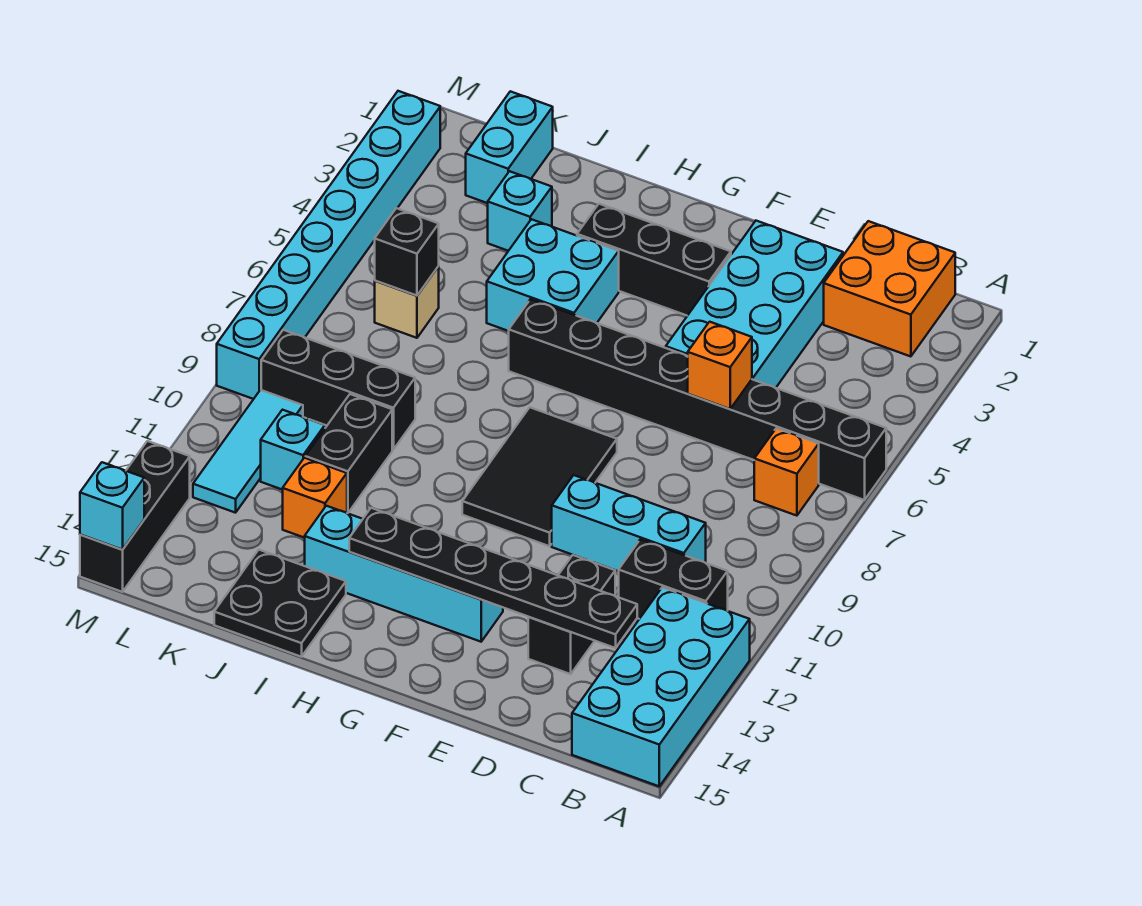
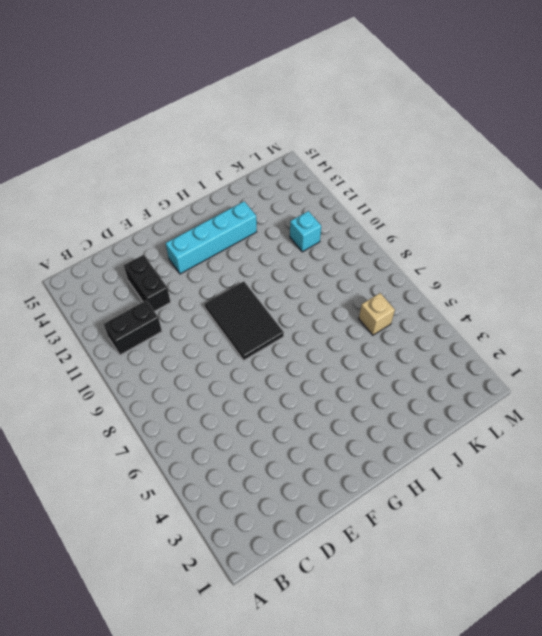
none -> black 1x8 brick [509,299,886,500]
none -> cyan 2x4 brick [572,587,750,786]
none -> orange 2x2 brick [824,221,955,357]

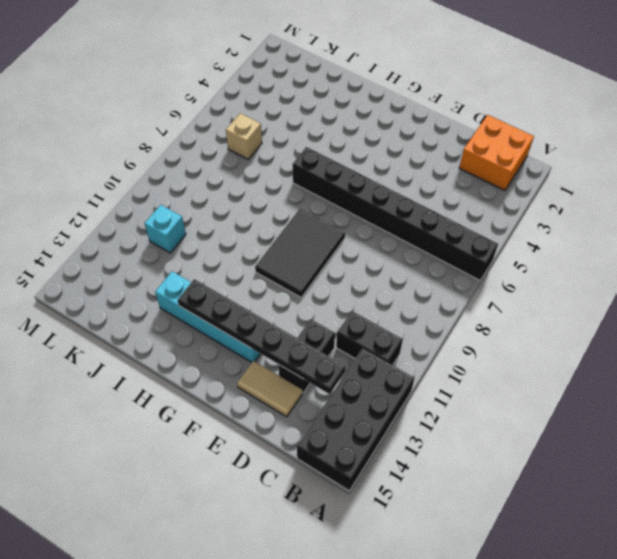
black 2x4 brick [297,348,414,491] -> cyan 2x4 brick [572,587,750,786]
tan 1x2 tile [237,361,303,417] -> none
none -> orange 1x1 brick [754,428,819,516]
none -> cyan 1x3 brick [552,475,706,571]
none -> cyan 2x4 brick [666,221,843,388]

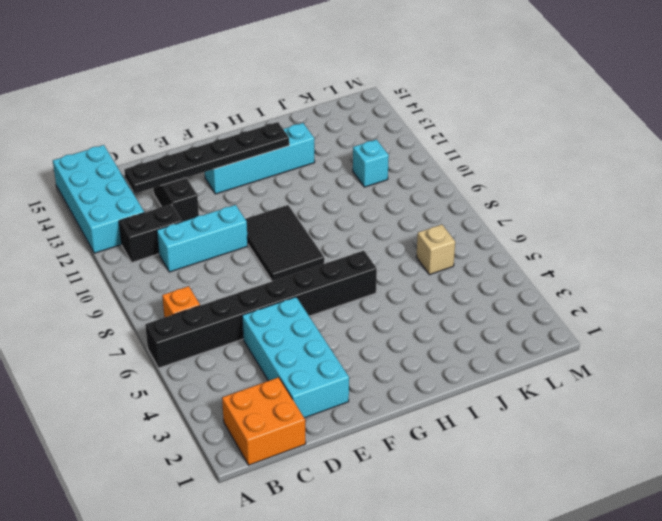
none -> black 1x3 brick [577,204,731,316]
none -> cyan 2x2 brick [487,219,619,331]
none -> black 2x2 plate [214,550,346,657]

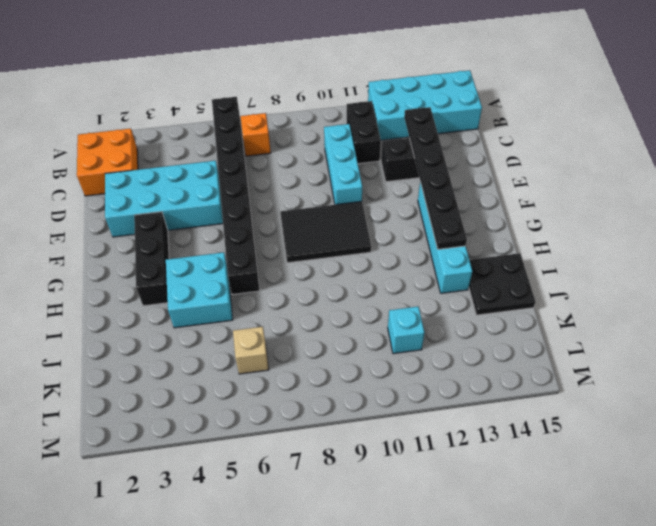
none -> cyan 1x1 brick [488,171,552,251]
none -> black 1x3 brick [261,330,415,450]
none -> black 1x2 brick [305,394,392,513]

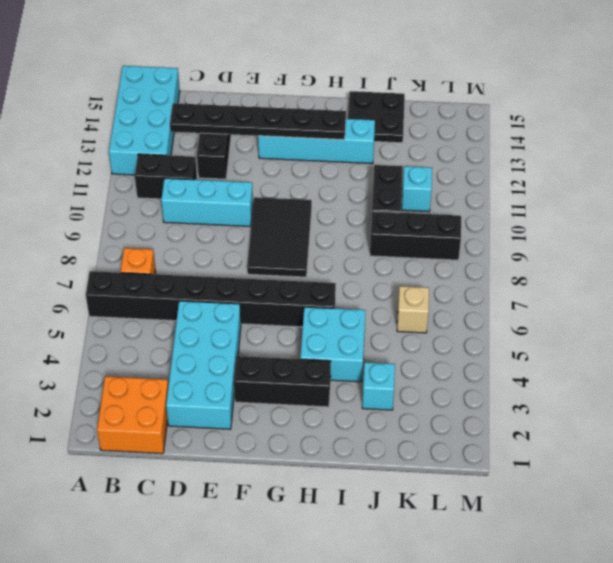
none -> orange 1x1 brick [283,458,347,538]
none -> cyan 1x2 brick [466,91,553,203]
none -> cyan 1x3 tile [193,390,303,513]

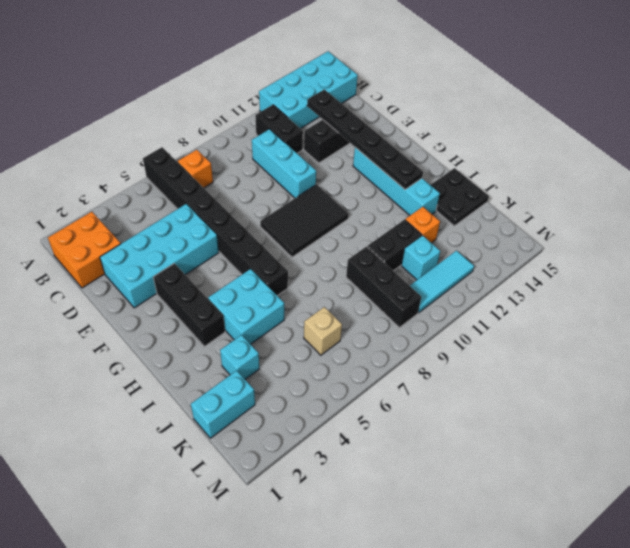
none -> cyan 1x8 brick [217,91,440,399]
none -> black 1x3 brick [80,441,190,592]
none -> orange 1x1 brick [688,322,752,409]

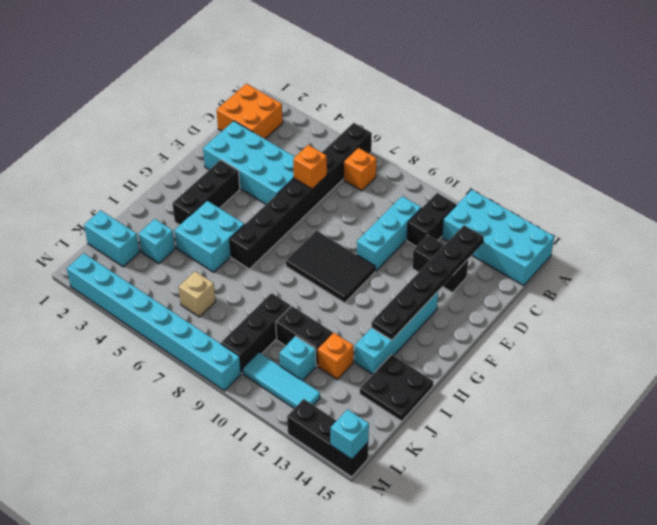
none -> black 1x1 brick [375,208,439,296]

